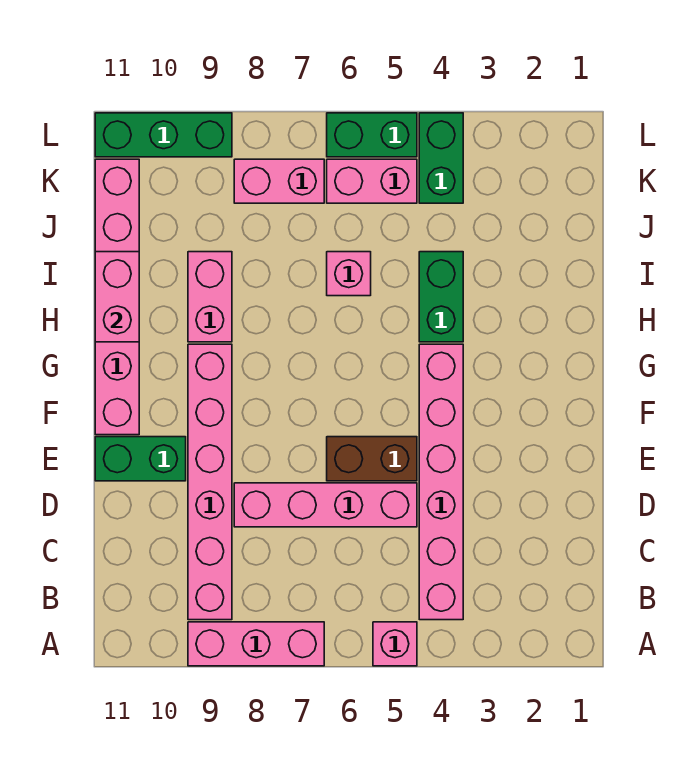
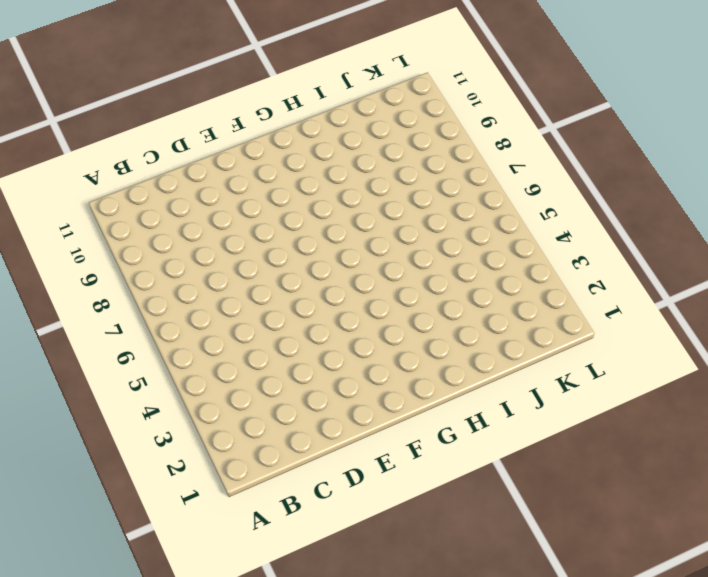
none -> pink 1x1 brick [373,622,417,666]
none -> pink 1x3 brick [188,622,324,666]
none -> pink 1x6 brick [419,344,463,620]

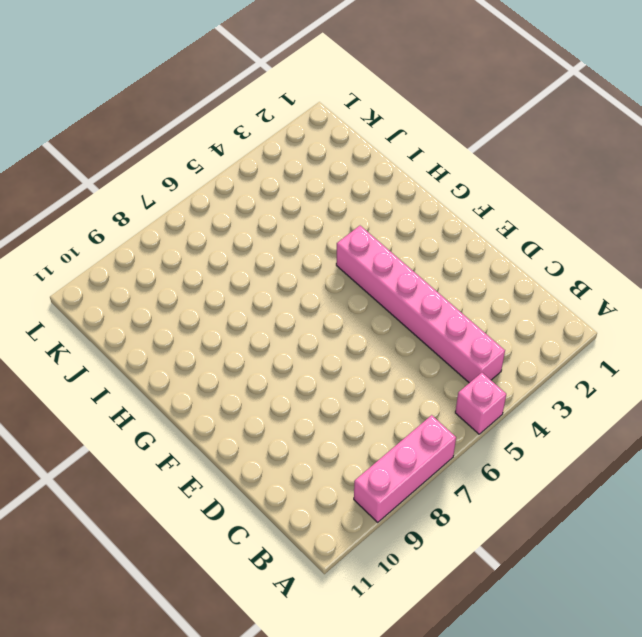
none -> pink 1x6 brick [188,344,232,620]
none -> pink 1x4 brick [234,483,417,527]
none -> brown 1x2 brick [327,437,417,481]

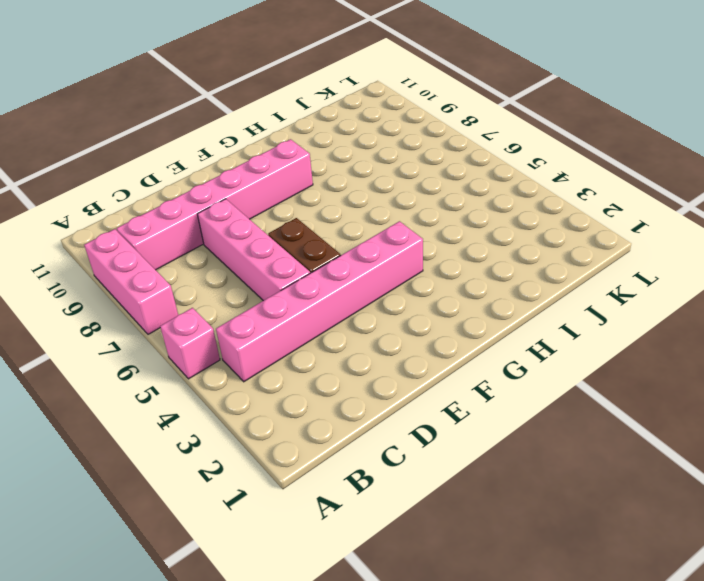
none -> green 1x2 brick [95,437,186,481]
none -> pink 1x6 brick [95,159,139,435]
none -> green 1x2 brick [419,252,463,342]

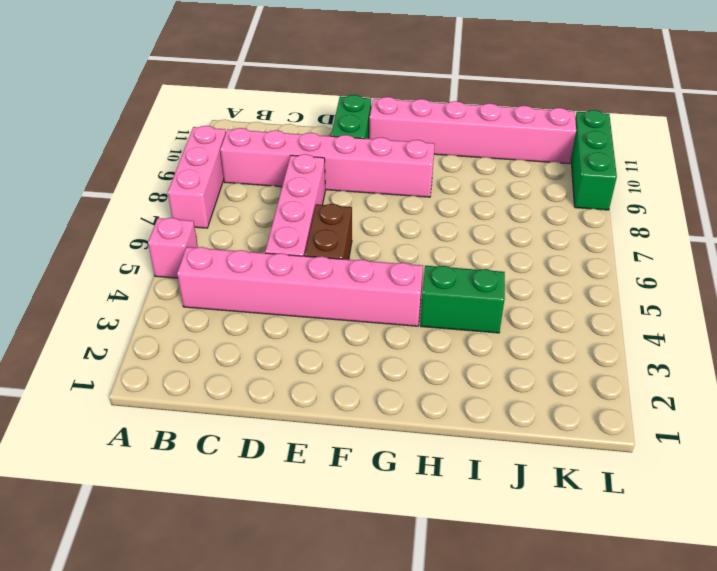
none -> pink 1x2 brick [188,252,232,342]
none -> pink 1x1 brick [327,252,371,296]
none -> green 1x2 brick [419,113,463,203]

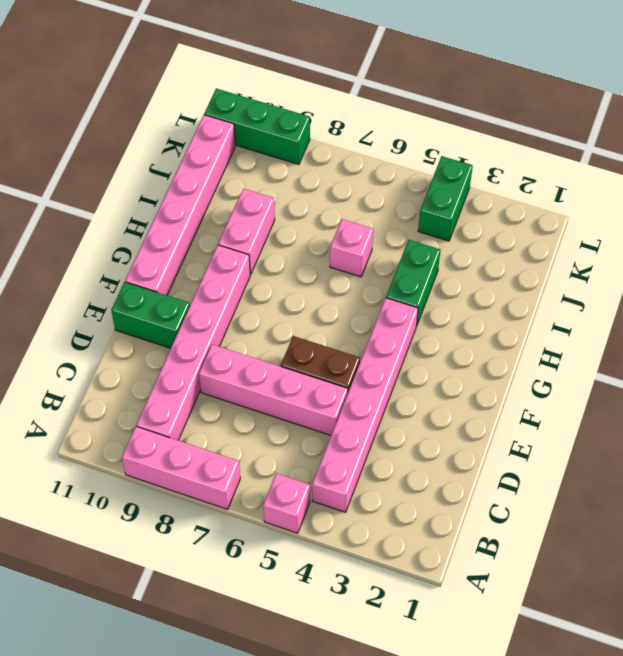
none -> pink 1x2 brick [327,159,417,203]
none -> pink 1x2 brick [234,159,324,203]
none -> green 1x2 brick [327,113,417,157]

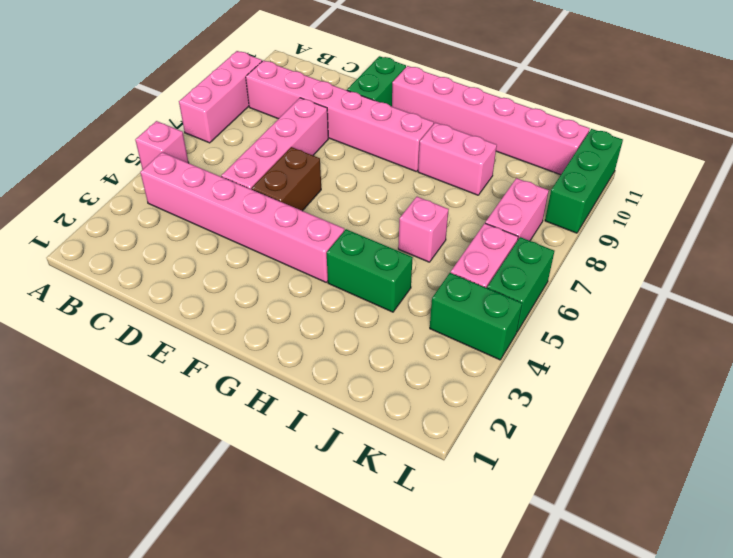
none -> pink 1x2 brick [95,252,139,342]

